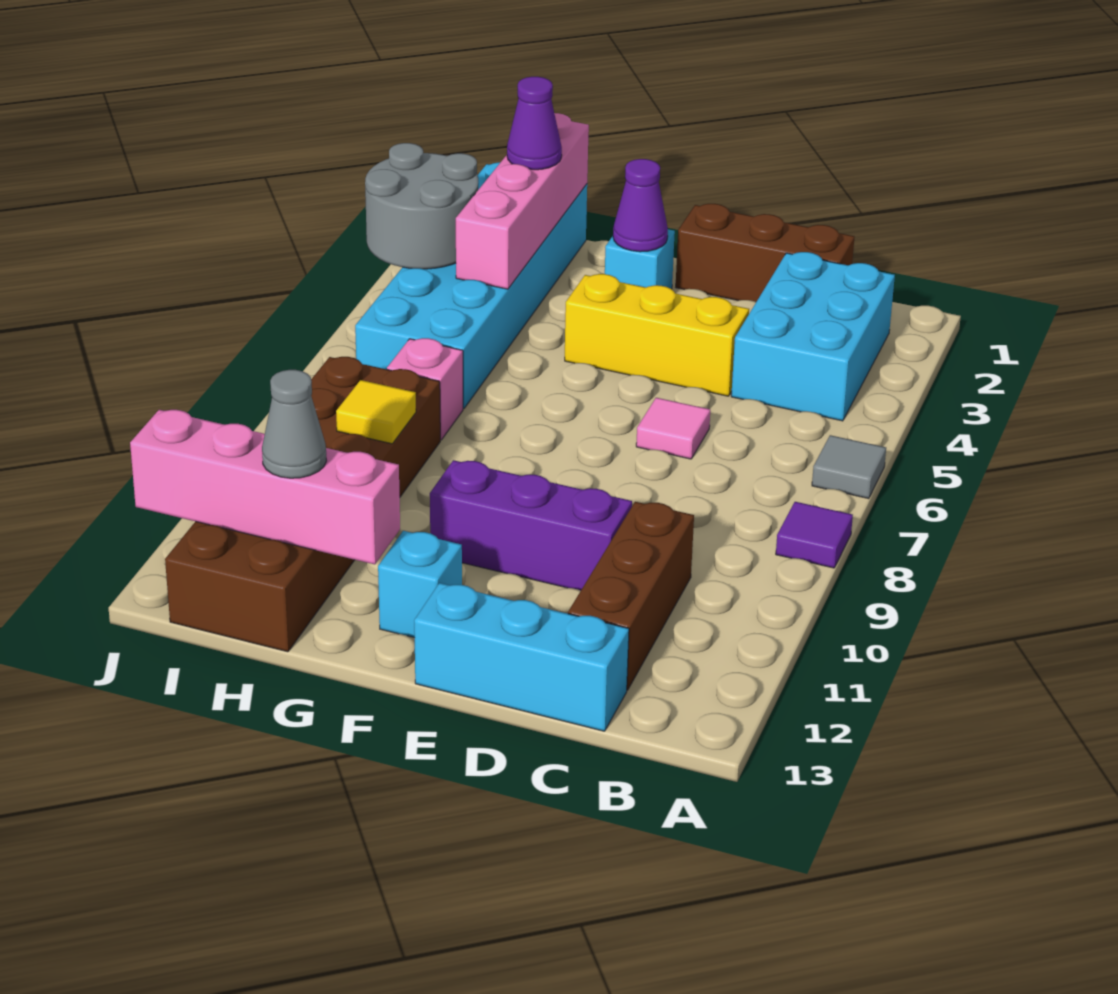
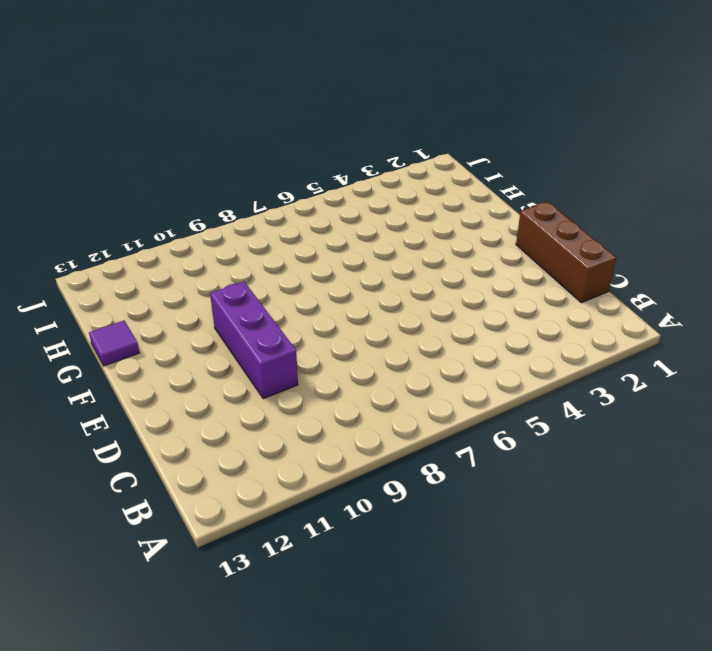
purple 1x1 tile [89,321,139,366] -> purple 1x1 tile moved to [776,502,853,568]
none -> grey 1x1 tile [812,435,886,499]
none -> cyan 2x3 brick [731,252,895,421]
none -> brown 1x3 brick [568,502,694,690]

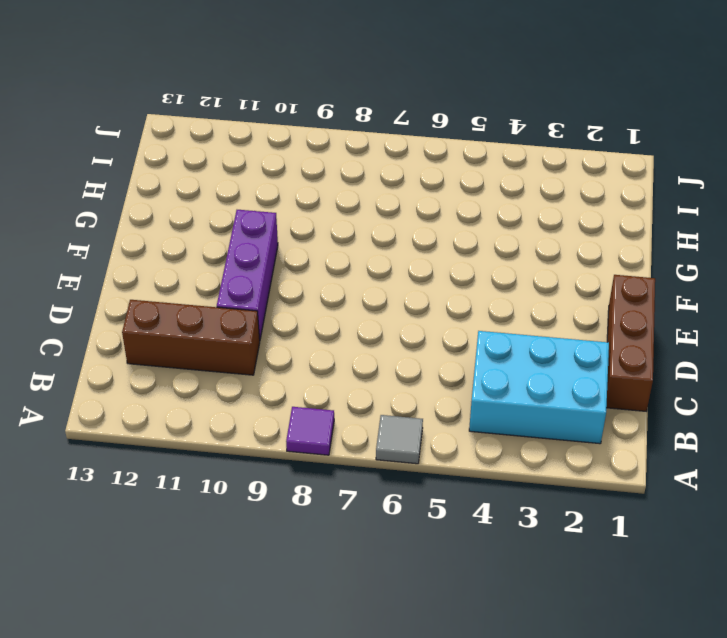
none -> cyan 1x3 brick [414,583,629,731]
none -> yellow 1x3 brick [565,274,749,396]
none -> pink 1x1 tile [636,398,710,459]

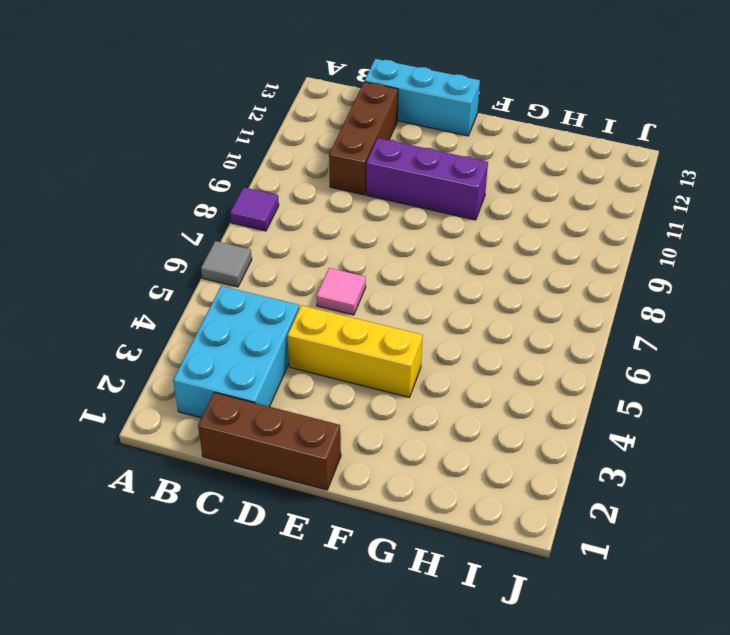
none -> cyan 1x1 brick [605,229,675,289]
none -> cyan 1x1 brick [378,531,462,638]
none -> cyan 2x6 brick [355,162,587,409]

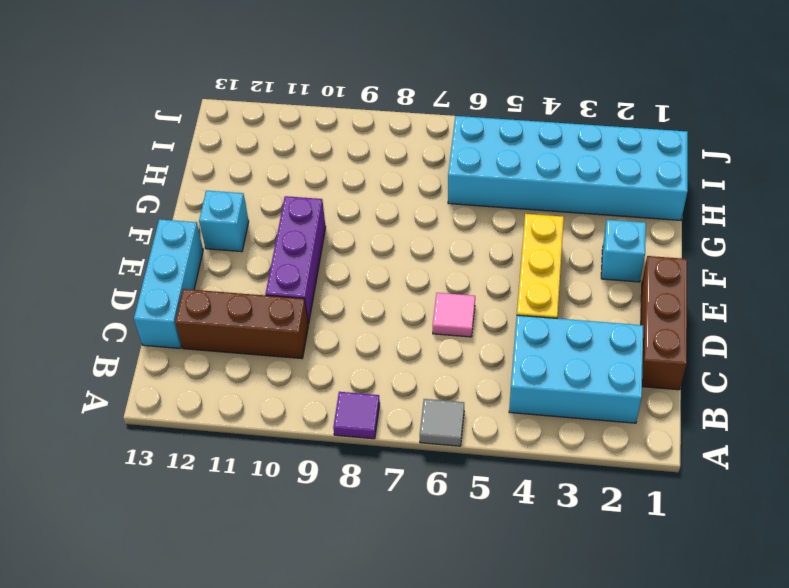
none -> pink 1x1 brick [387,338,463,440]
none -> brown 2x6 brick [165,357,440,652]
none -> purple 1x1 cone [613,159,668,252]

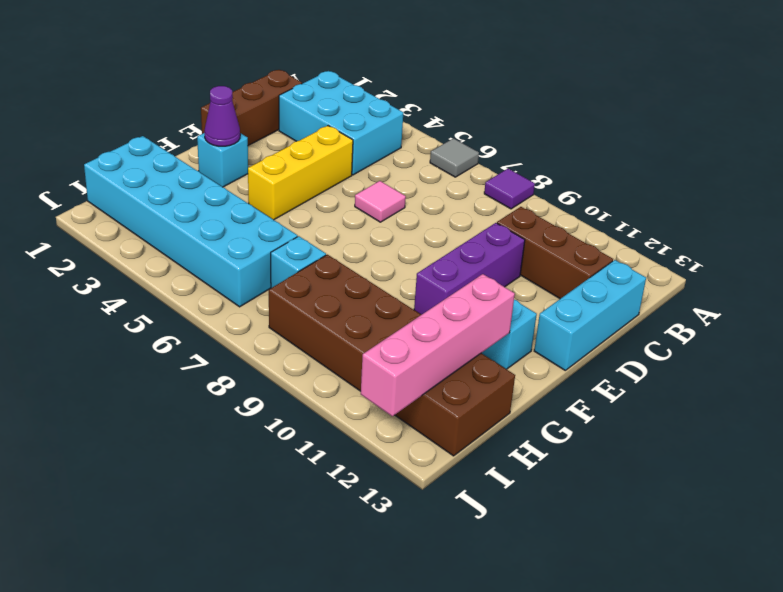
cyan 1x1 brick [271,236,326,288] -> pink 1x1 brick [387,338,463,440]
none -> pink 1x4 brick [456,113,589,289]
none -> yellow 1x1 tile [336,380,416,444]
none -> grey 2x2 round brick [365,143,478,269]

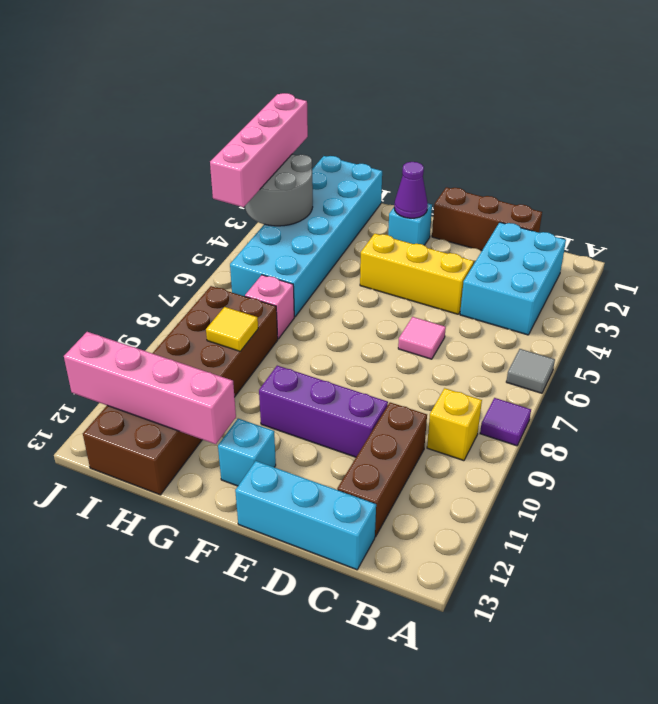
yellow 1x1 brick [427,388,482,461] -> none
pink 1x4 brick [210,93,308,207] -> pink 1x4 brick moved to [456,113,589,289]
none -> purple 1x1 cone [507,77,562,170]
none -> grey 1x1 cone [262,370,327,478]

